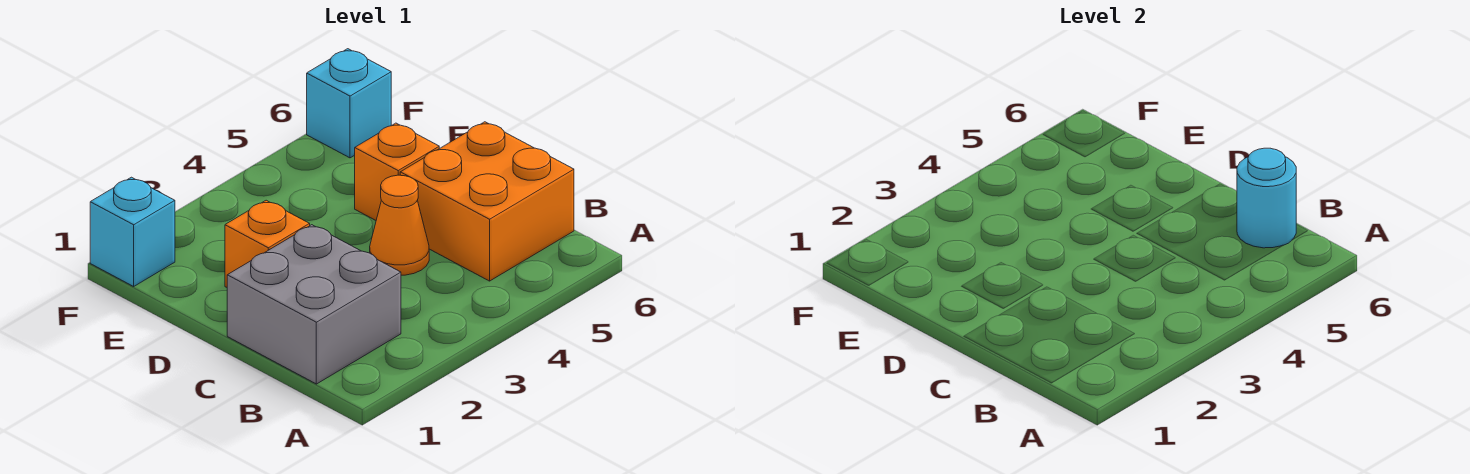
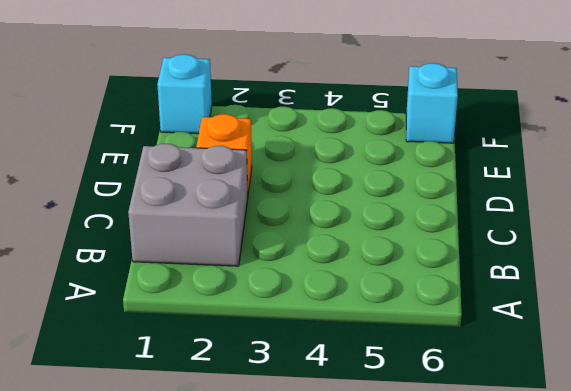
none -> orange 2x2 brick [400,122,574,281]
none -> orange 1x1 cone [370,175,429,275]

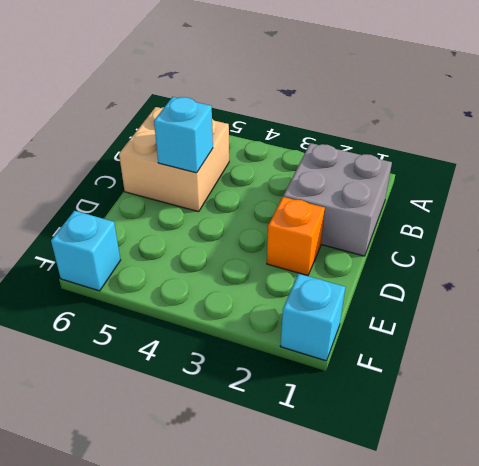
tan 2x2 brick [119,107,229,212] -> orange 2x2 brick [400,122,574,281]
cyan 1x1 brick [154,97,213,173] -> none
none -> orange 1x1 cone [370,175,429,275]
none -> orange 1x1 brick [355,123,439,220]

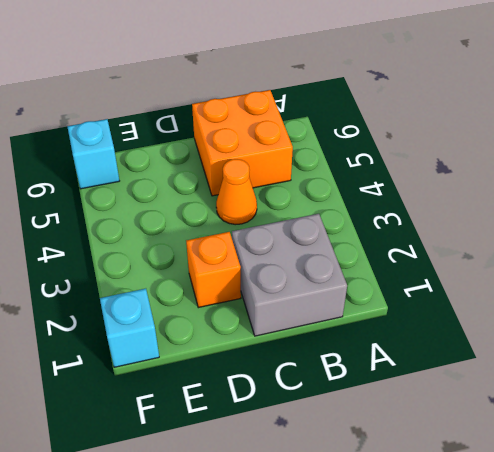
none -> orange 1x1 brick [355,123,439,220]
none -> cyan 1x1 round brick [1237,148,1296,248]

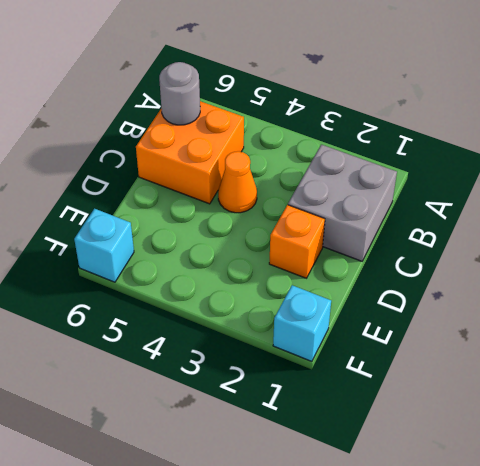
grey 1x1 round brick [159,62,200,125] -> cyan 1x1 round brick [1237,148,1296,248]
none -> orange 1x1 brick [355,123,439,220]

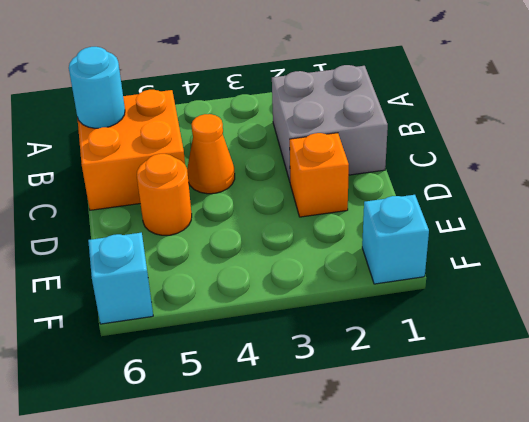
orange 1x1 round brick [137,154,192,235] -> orange 1x1 brick [355,123,439,220]

